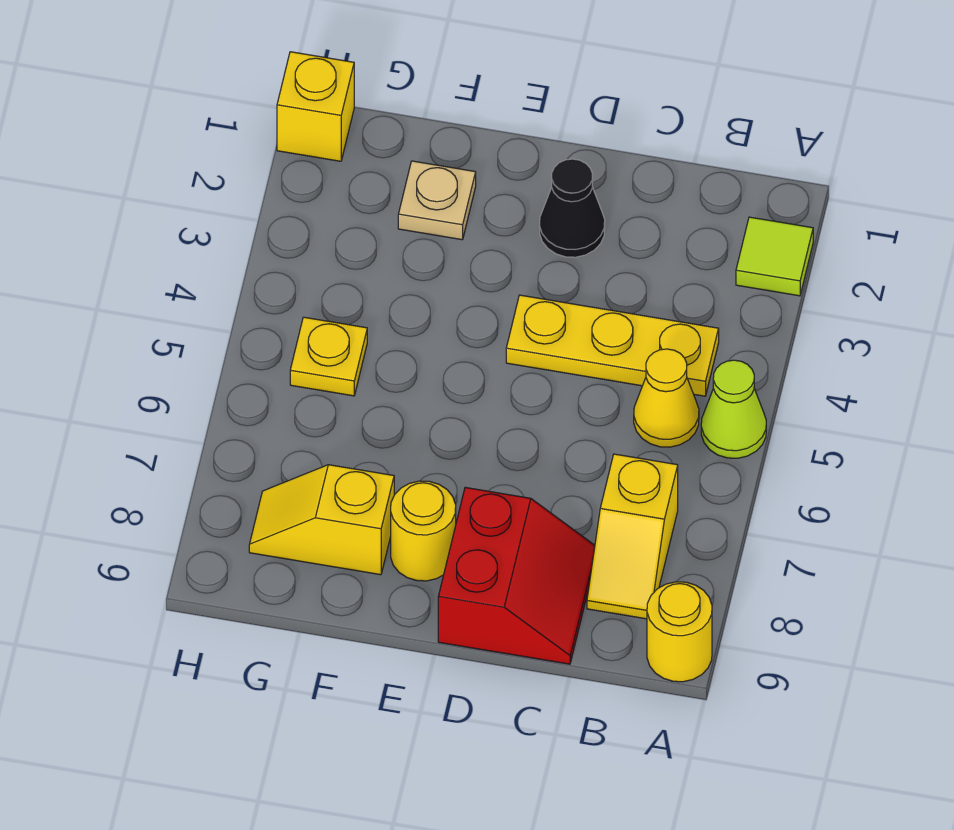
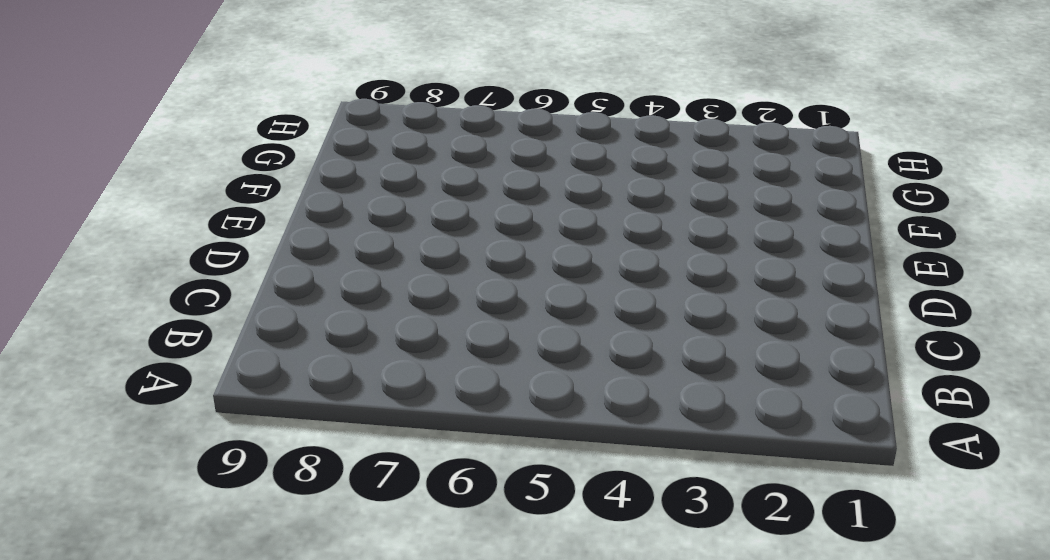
none -> lime 1x1 tile [736,217,813,296]
none -> lime 1x1 cone [701,360,766,458]
none -> yellow 1x1 round brick [647,582,712,682]

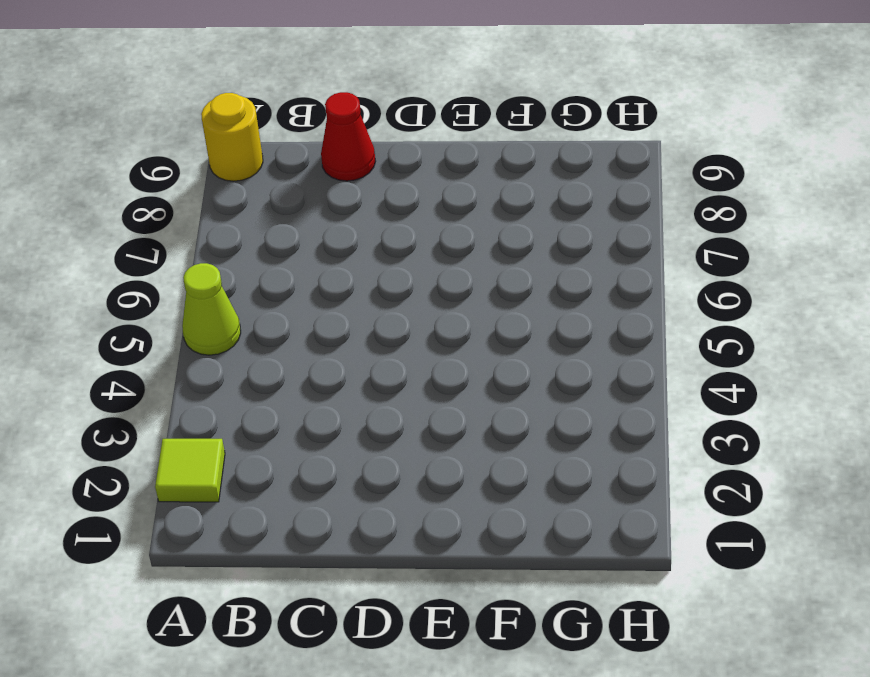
red 1x1 cone [321,92,376,181] -> red 2x2 slope [438,487,595,664]
none -> yellow 1x3 plate [506,295,719,396]
none -> yellow 1x1 cone [634,349,699,447]
none -> yellow 1x2 slope [587,454,678,619]

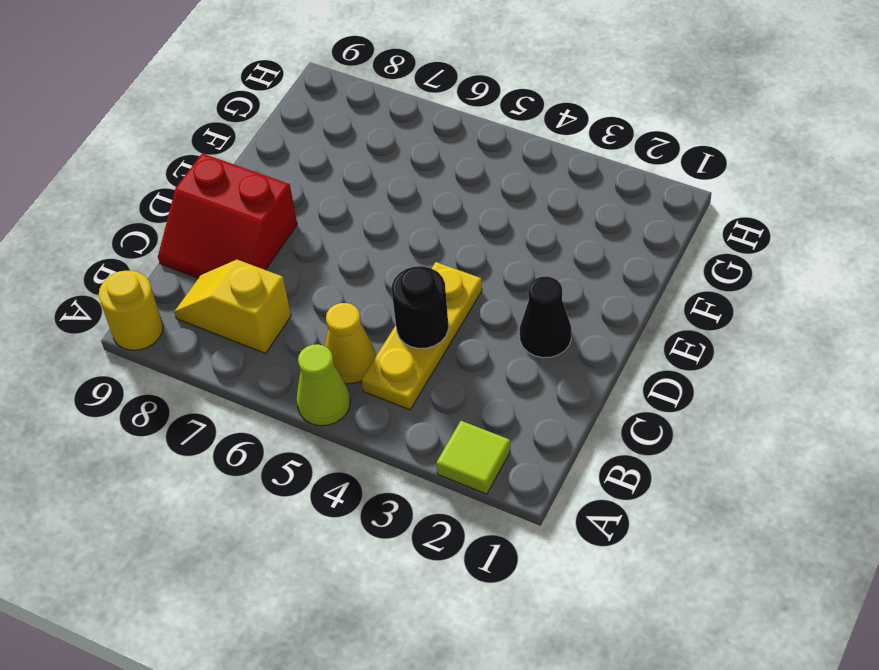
black 1x1 round brick [392,266,448,348] -> none
none -> yellow 1x1 round brick [391,481,456,581]
none -> tan 1x1 plate [398,161,476,240]
none -> yellow 1x2 slope [249,465,394,575]

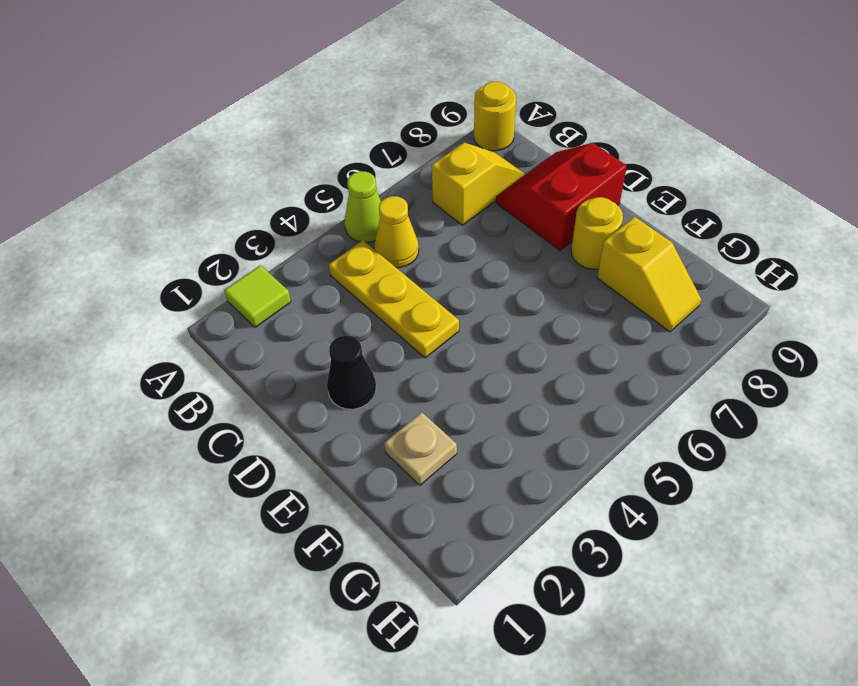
none -> yellow 1x1 plate [290,317,367,396]
none -> yellow 1x1 brick [277,52,354,161]

